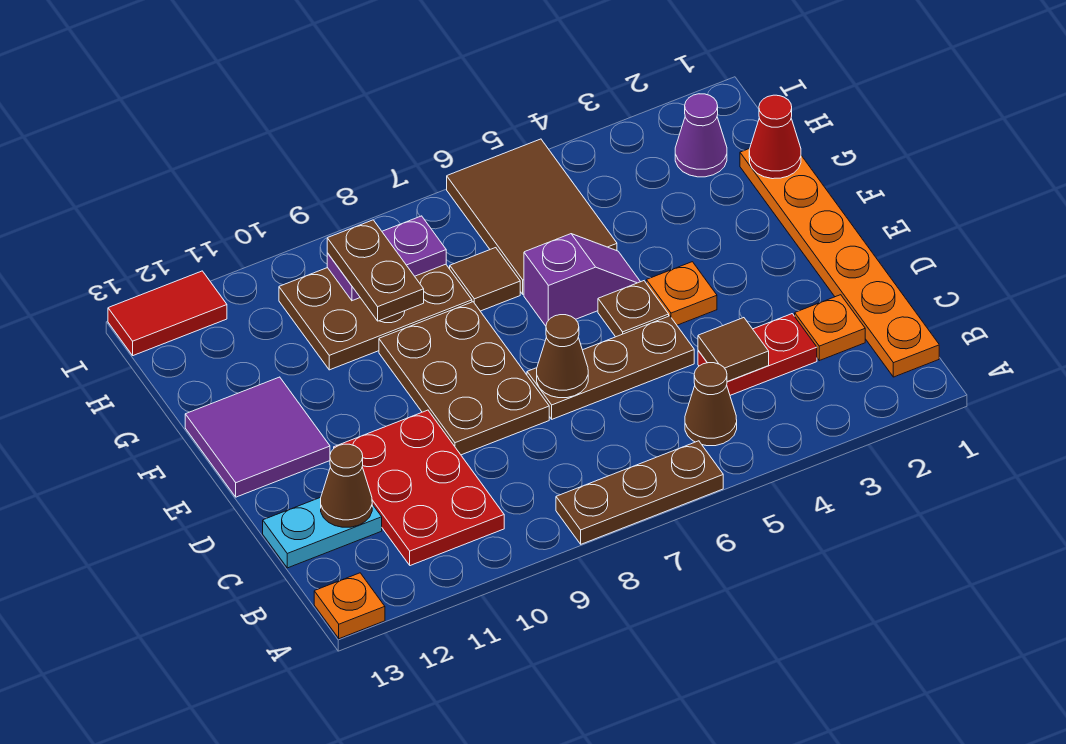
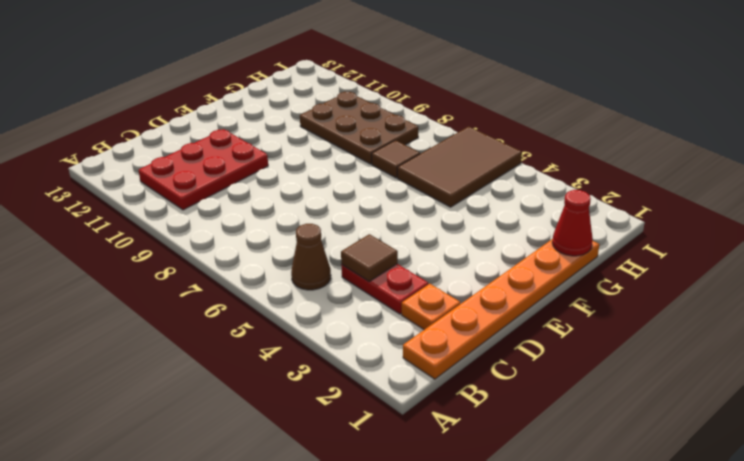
none -> brown 1x3 plate [556,441,723,544]
none -> orange 1x1 plate [314,573,385,639]
none -> cyan 1x2 plate [263,498,382,568]

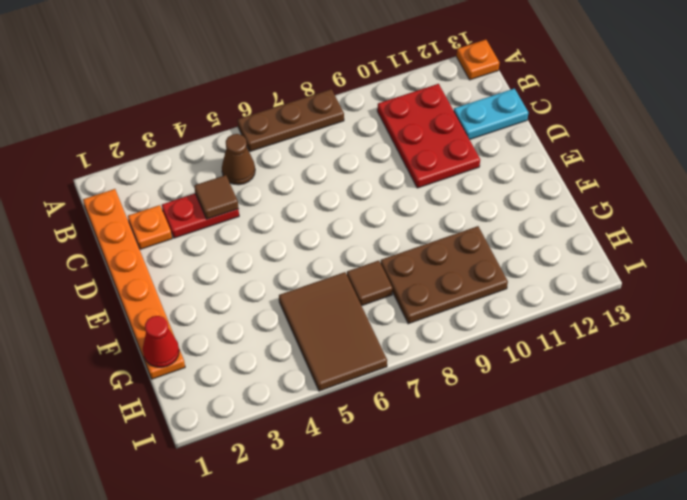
none -> brown 1x3 plate [527,316,694,419]
none -> brown 2x3 plate [379,302,549,455]
none -> orange 1x1 plate [646,262,717,325]

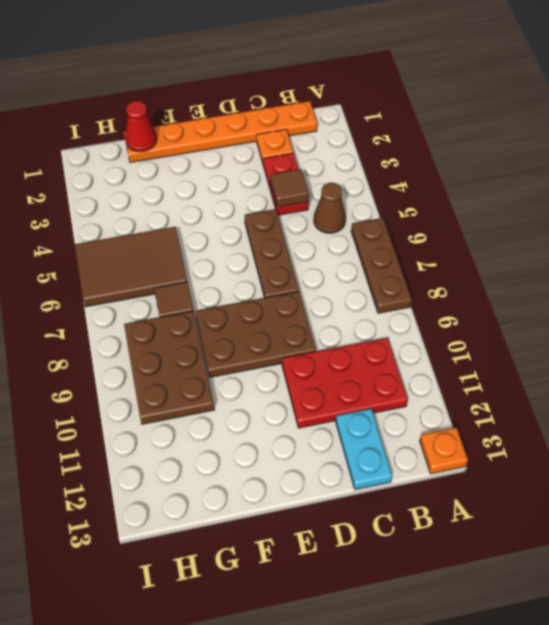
none -> orange 1x1 plate [646,262,717,325]
none -> brown 1x1 plate [598,281,669,337]
none -> purple 2x2 tile [185,377,330,497]

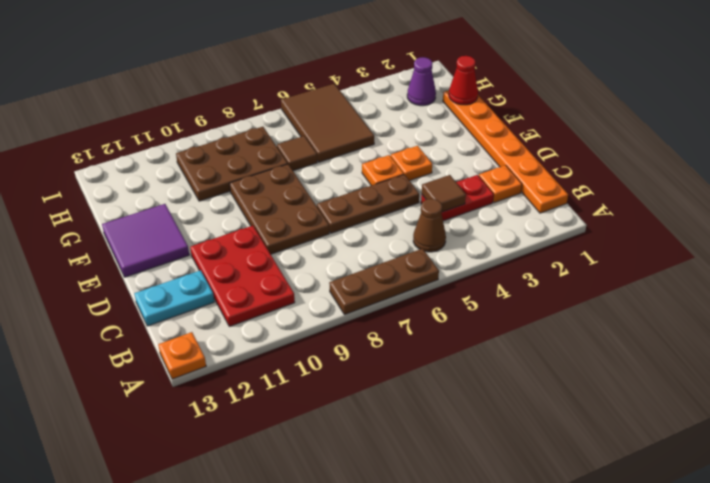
orange 1x1 plate [362,155,404,185] -> brown 1x1 plate [598,281,669,337]
none -> purple 1x2 slope [524,234,640,326]
none -> red 1x2 tile [108,271,227,356]
none -> brown 1x1 cone [321,444,372,527]

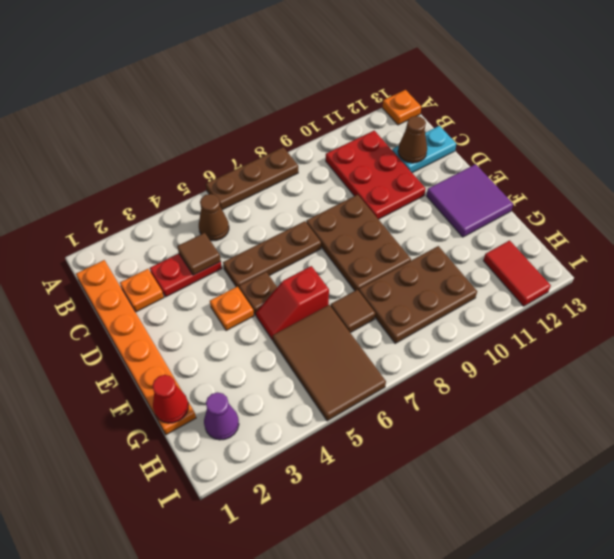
red 1x2 slope [256,266,329,340] -> purple 1x2 slope [524,234,640,326]
red 1x2 tile [483,240,551,306] -> red 1x2 tile turned to [108,271,227,356]
none -> brown 1x1 cone [537,315,588,398]
none -> purple 1x2 plate [327,216,446,301]
none -> brown 1x2 plate [327,220,424,321]

